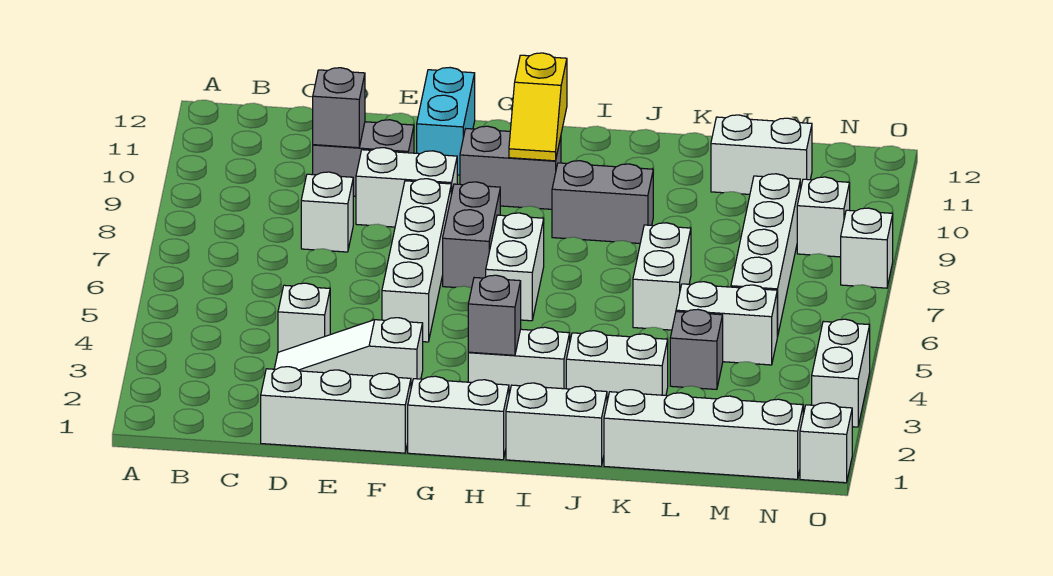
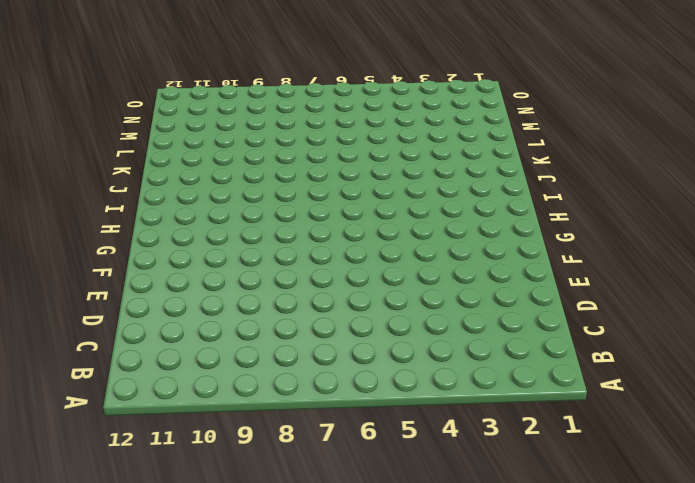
none -> white 1x3 brick [261,367,411,453]
none -> white 1x3 slope [274,318,423,387]
none -> white 1x1 brick [278,283,330,352]

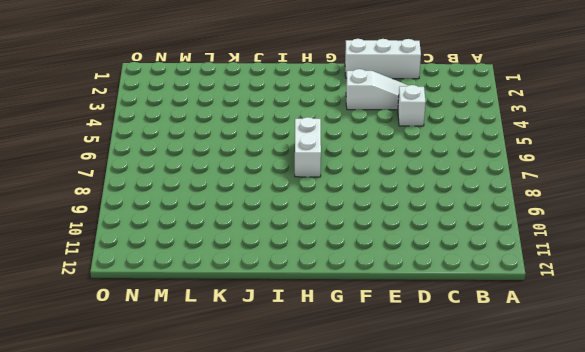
none -> white 1x1 brick [301,172,353,252]
none -> grey 1x2 brick [313,120,414,196]
none -> white 1x2 brick [356,148,457,227]

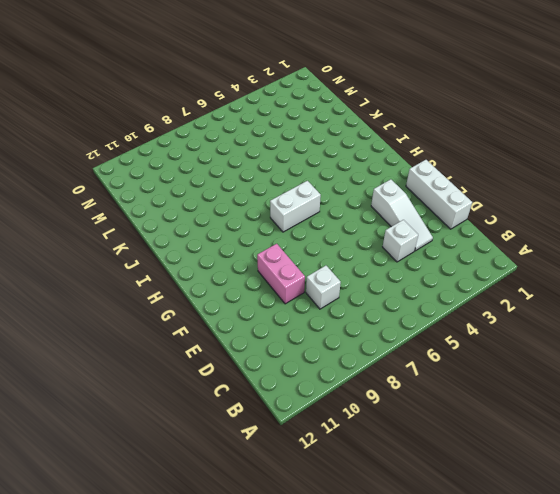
pink 1x2 brick [257,244,305,304] -> white 1x2 brick [356,148,457,227]
none -> grey 1x2 brick [313,120,414,196]
none -> white 1x4 brick [382,179,451,342]
none -> cyan 1x2 brick [417,68,475,175]

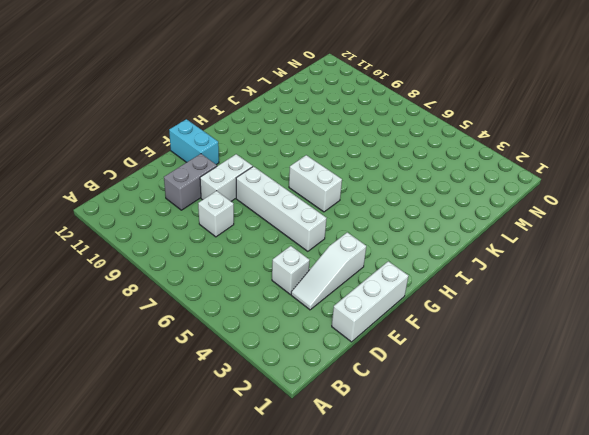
none -> white 1x2 brick [408,376,509,460]
none -> grey 1x2 brick [443,182,500,288]
none -> grey 1x2 brick [460,126,561,209]

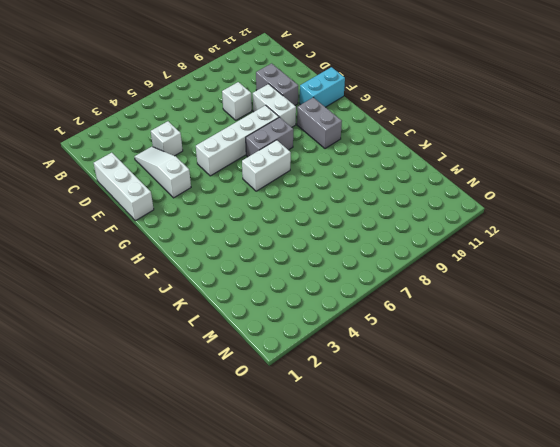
none -> white 1x2 brick [408,376,509,460]
none -> white 1x2 brick [468,327,570,394]
none -> white 1x2 brick [506,383,607,466]

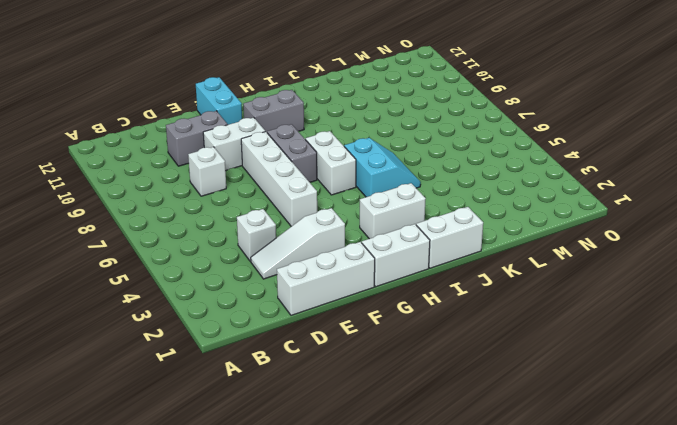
cyan 2x2 slope [344,138,421,197] -> none
none -> grey 1x2 brick [552,161,653,243]
none -> white 1x2 brick [566,331,668,401]
none -> white 1x4 brick [604,390,803,479]

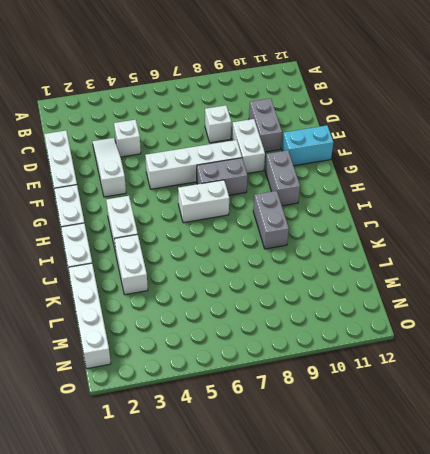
none -> white 1x2 brick [633,223,691,330]
none -> grey 1x1 brick [670,309,723,389]
none -> white 1x2 brick [676,282,777,365]

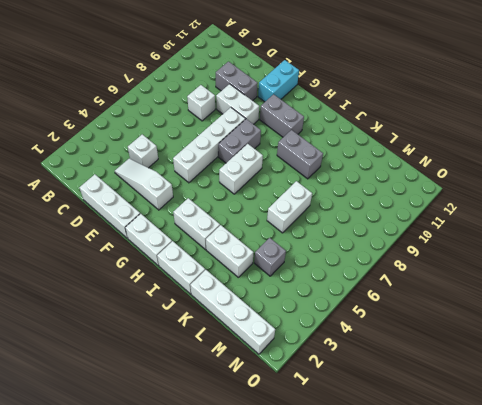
none -> white 1x2 brick [676,282,777,365]
none -> white 1x2 brick [711,115,812,194]
none -> white 1x4 brick [731,174,800,337]

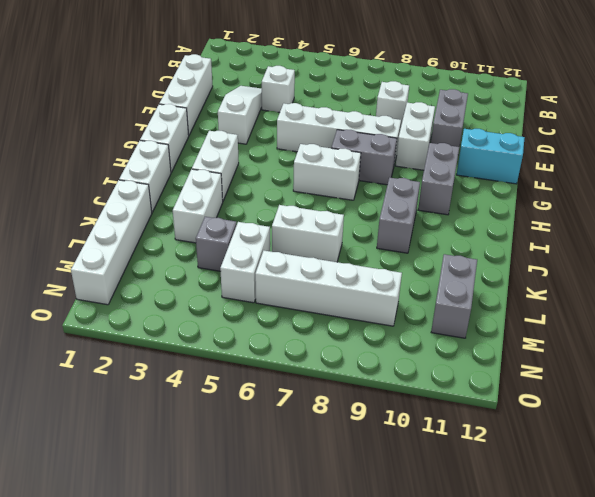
grey 1x2 brick [431,254,477,338] -> white 1x2 brick [711,115,812,194]
none -> white 1x1 brick [797,177,850,257]
none -> white 1x1 brick [800,403,852,483]
none -> white 1x2 brick [812,319,870,427]

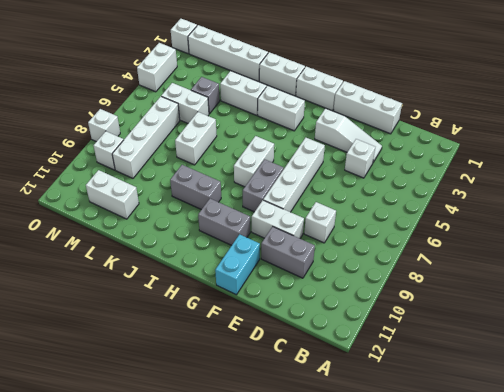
none -> grey 1x1 brick [313,68,365,148]
none -> grey 1x1 brick [468,275,521,355]
none -> yellow 1x2 slope [509,53,567,161]

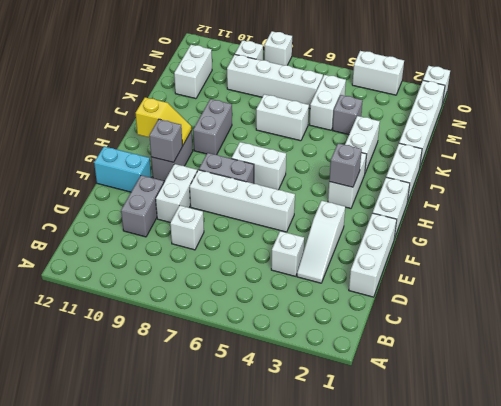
grey 1x1 brick [149,119,183,162] -> grey 1x1 brick moved to [313,68,365,148]

